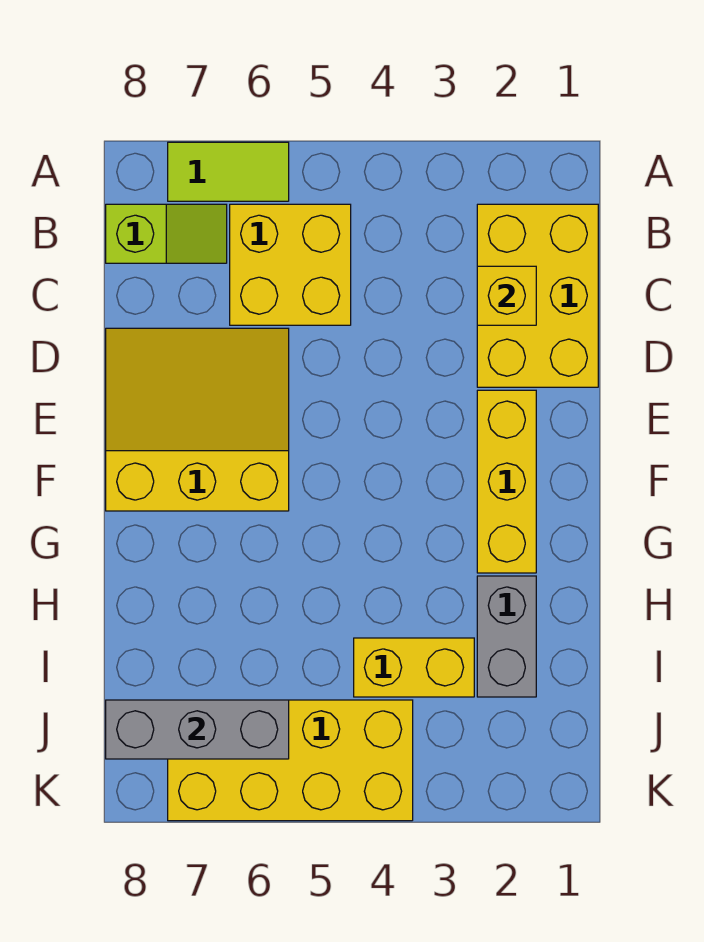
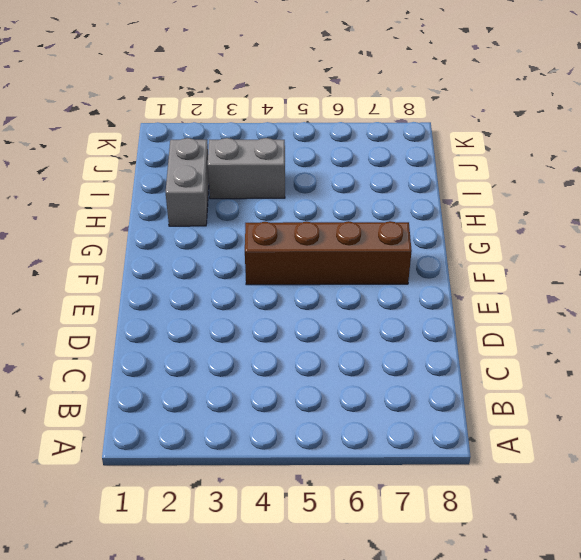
brown 1x4 brick [245,221,412,285] -> yellow 3x3 slope [106,328,289,511]
grey 1x2 brick [208,138,285,199] -> yellow 1x2 brick [354,638,474,697]
none -> lime 1x2 tile [168,142,289,201]
none -> yellow 2x3 brick [477,204,598,387]

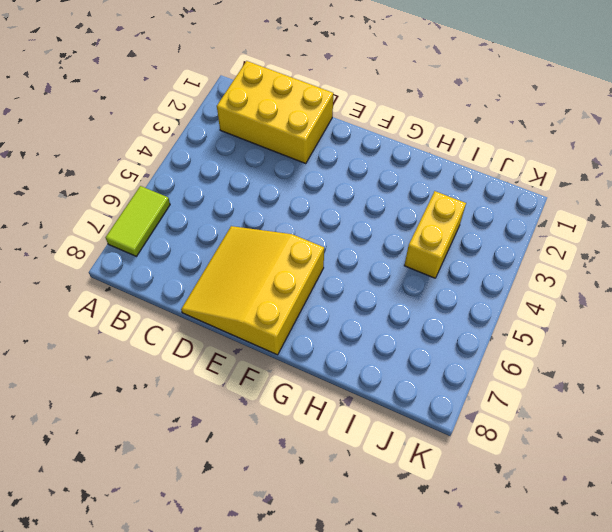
none -> yellow 2x2 brick [230,204,351,325]
none -> lime 1x2 slope [106,204,227,263]

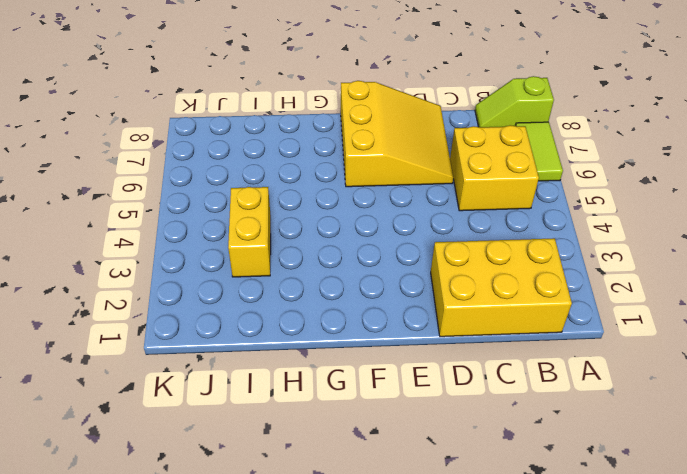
lime 1x2 slope [475,76,554,127] -> lime 1x2 slope turned to [106,204,227,263]
none -> yellow 1x3 brick [477,390,536,573]
none -> grey 1x2 brick [477,576,536,697]

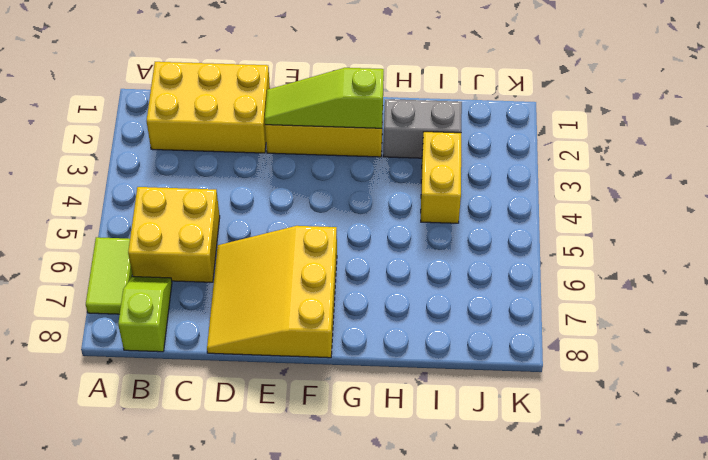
lime 1x3 slope [265,68,384,128] -> none
none -> yellow 2x4 brick [168,700,413,821]
none -> yellow 1x1 brick [477,266,536,325]

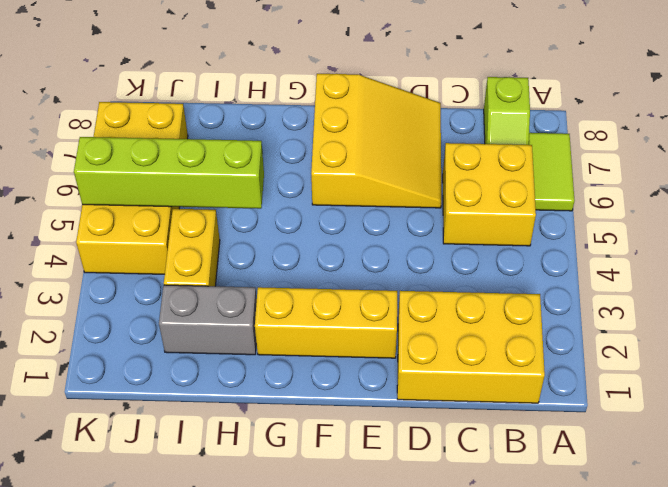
lime 1x4 brick [74,137,264,209] -> none
none -> yellow 1x1 brick [477,266,536,325]
none -> grey 1x3 brick [106,700,289,759]

